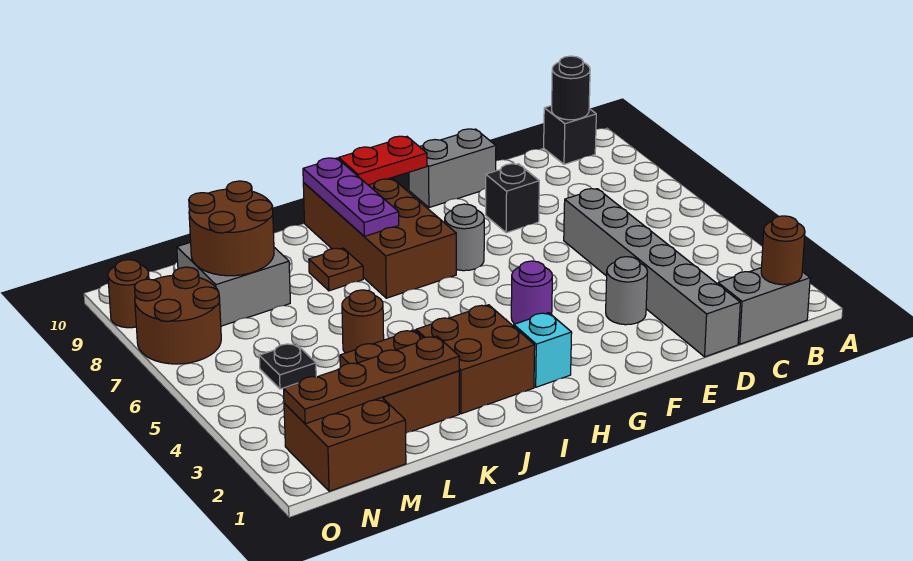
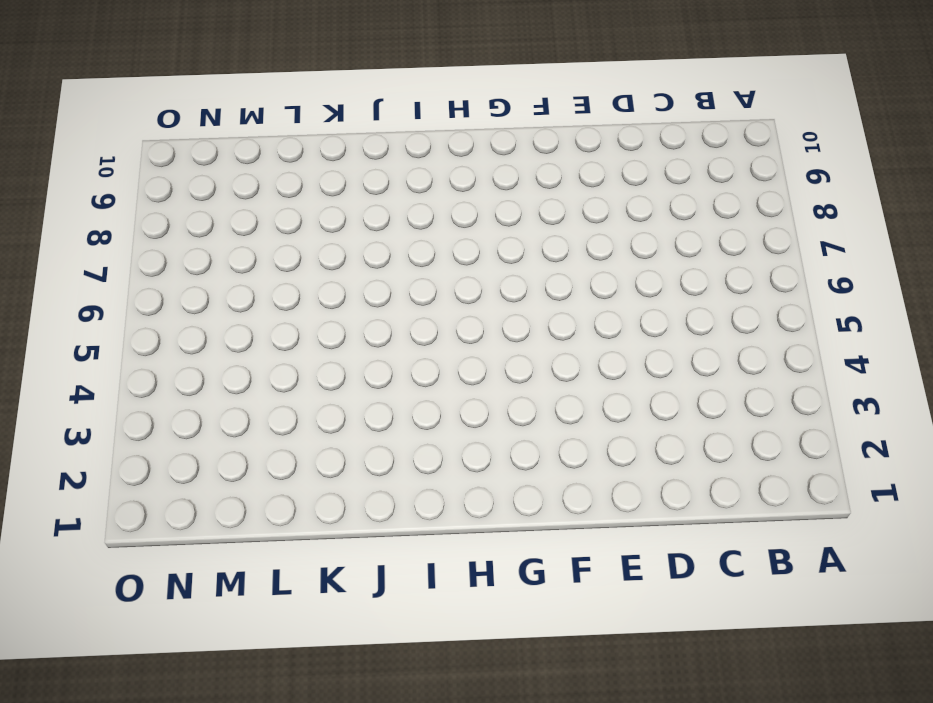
none -> grey 1x2 brick [718,268,810,344]
none -> black 1x1 brick [544,106,596,164]
none -> grey 1x6 brick [564,189,740,357]

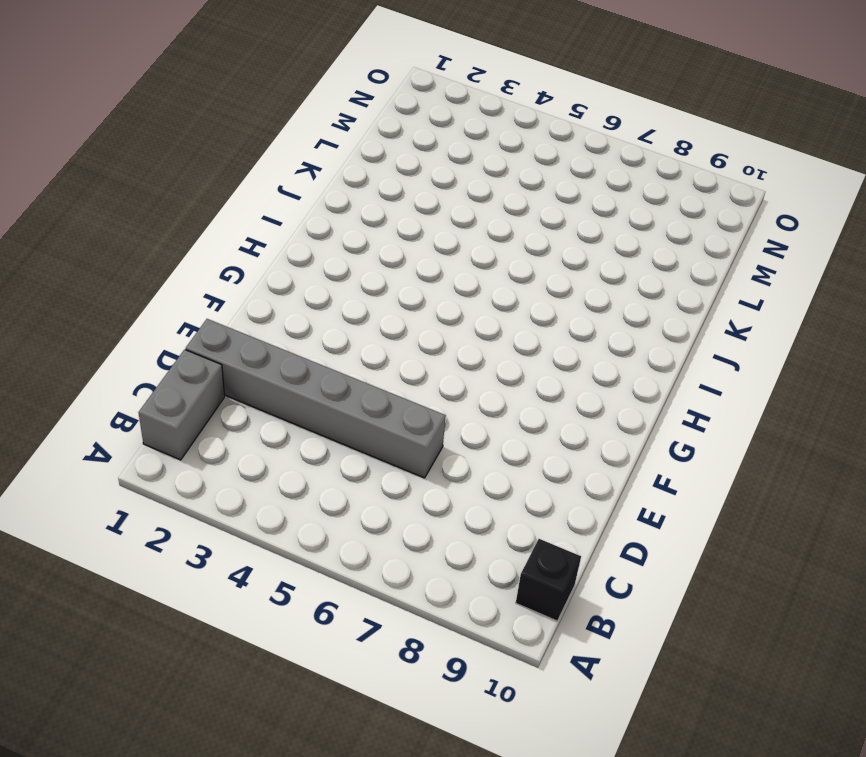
none -> grey 1x1 round brick [606,257,647,325]
none -> black 1x1 brick [486,164,539,233]
none -> grey 1x2 brick [409,129,496,208]

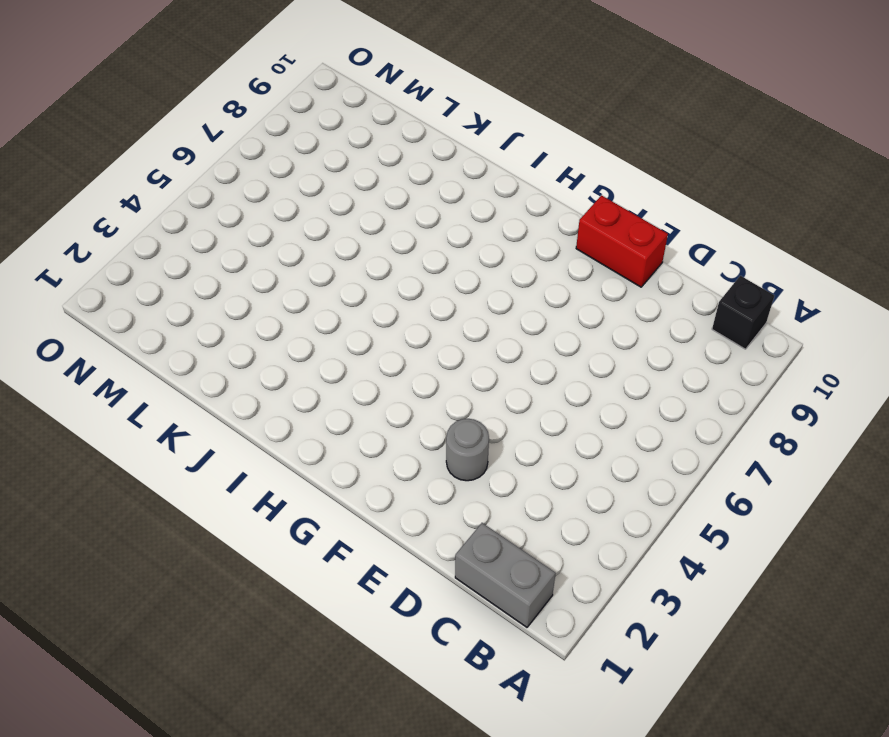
red 1x2 brick [576,195,668,287] -> grey 1x2 brick [409,129,496,208]
none -> grey 1x6 brick [564,189,740,357]
none -> black 1x1 brick [486,164,539,233]
none -> purple 1x1 round brick [511,261,552,324]

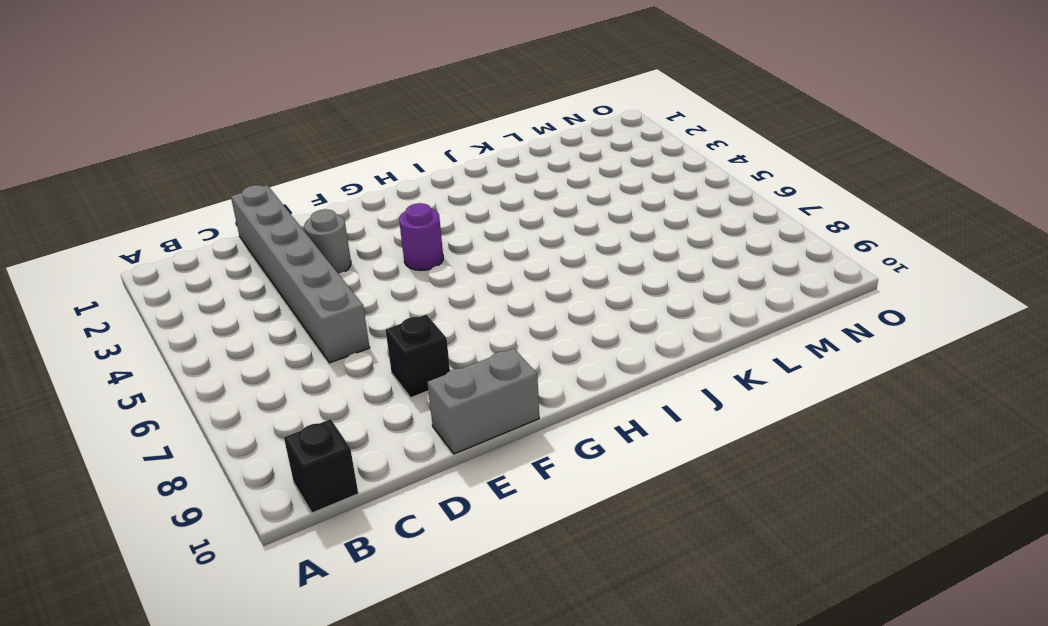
none -> grey 1x2 brick [718,268,810,344]
none -> grey 1x1 round brick [445,204,484,271]
none -> cyan 1x1 brick [514,313,572,387]

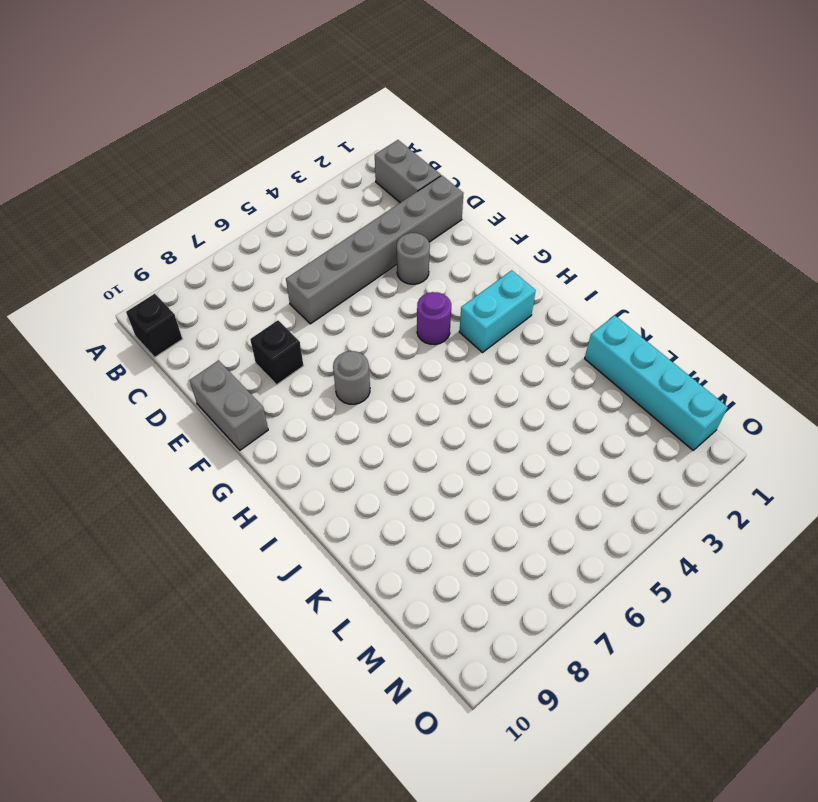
cyan 1x2 brick [459,270,536,352] -> cyan 1x1 brick [514,313,572,387]
cyan 1x4 brick [585,315,728,450] -> brown 2x2 brick [284,397,406,491]
none -> brown 2x4 brick [303,178,456,298]
none -> brown 2x2 brick [416,305,535,414]
none -> brown 1x1 plate [309,248,363,291]

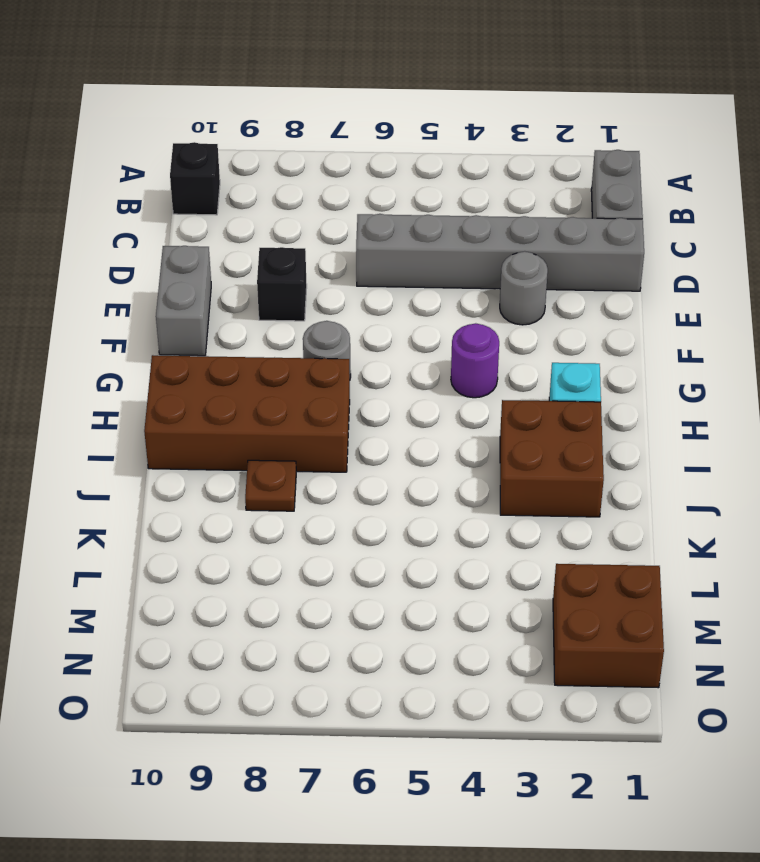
none -> brown 2x2 brick [340,330,459,433]
none -> brown 1x1 round brick [342,290,384,353]
none -> grey 2x2 brick [177,242,290,326]

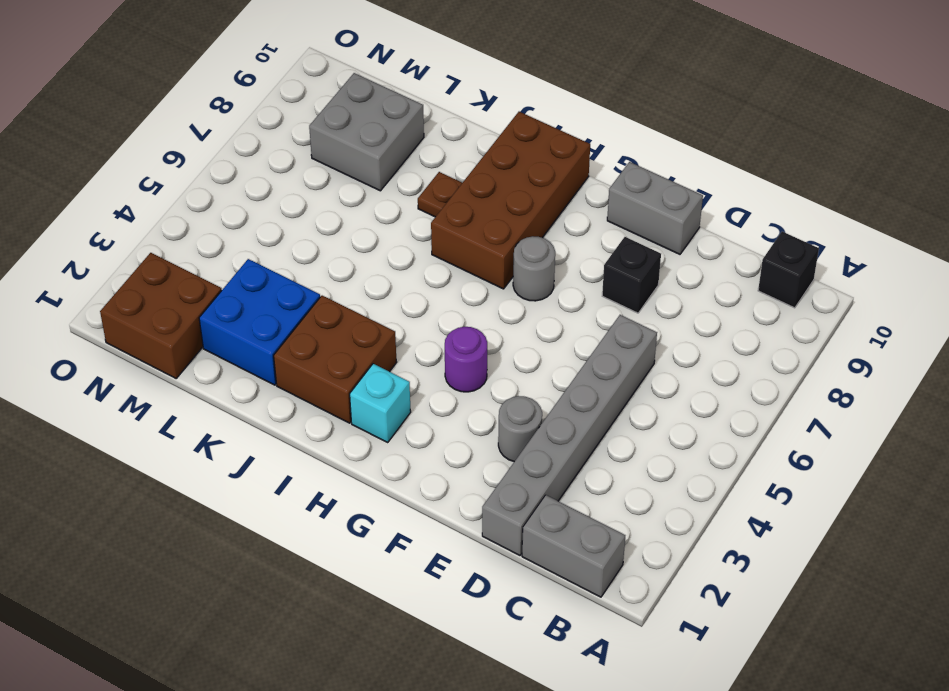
blue 2x2 brick [199,259,320,385] -> brown 2x2 brick [340,330,459,433]
none -> brown 1x1 round brick [342,290,384,353]
none -> black 1x1 plate [259,343,316,389]
none -> brown 2x2 round brick [134,267,221,364]

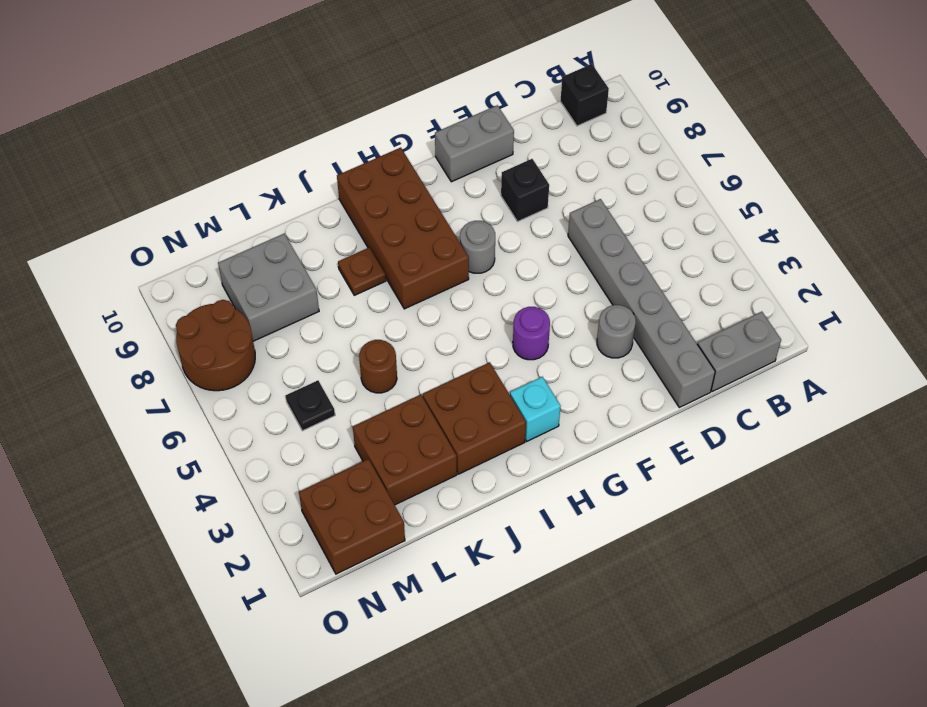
none -> brown 1x1 round brick [108,260,149,328]
none -> brown 1x1 round brick [761,216,805,285]
none -> black 1x1 round brick [552,56,590,120]

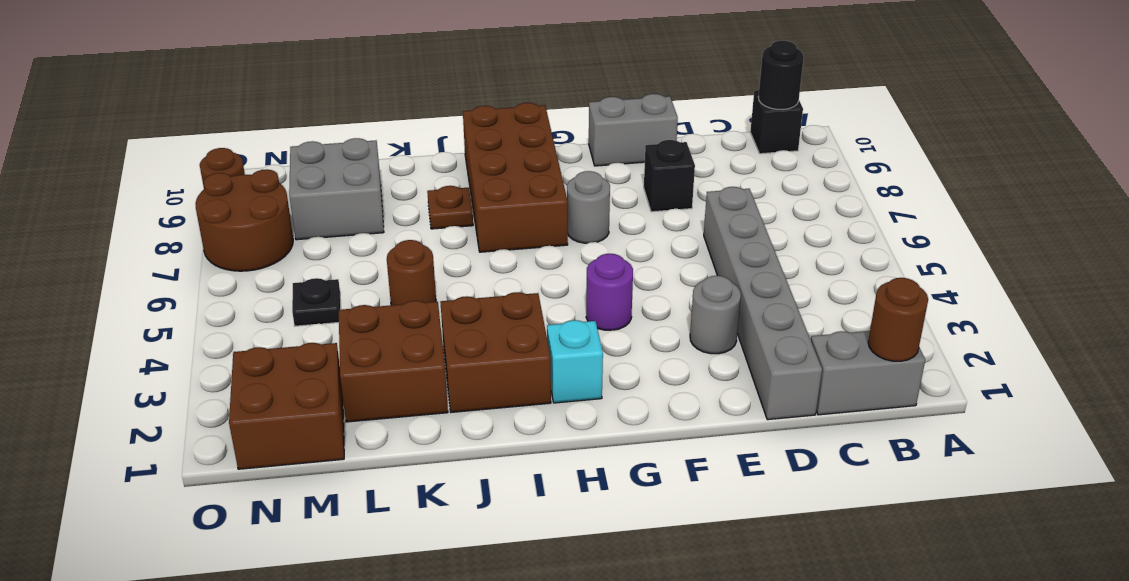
none -> red 1x2 plate [339,136,427,185]
none -> purple 1x3 plate [303,158,399,236]
none -> brown 1x4 plate [284,336,459,424]

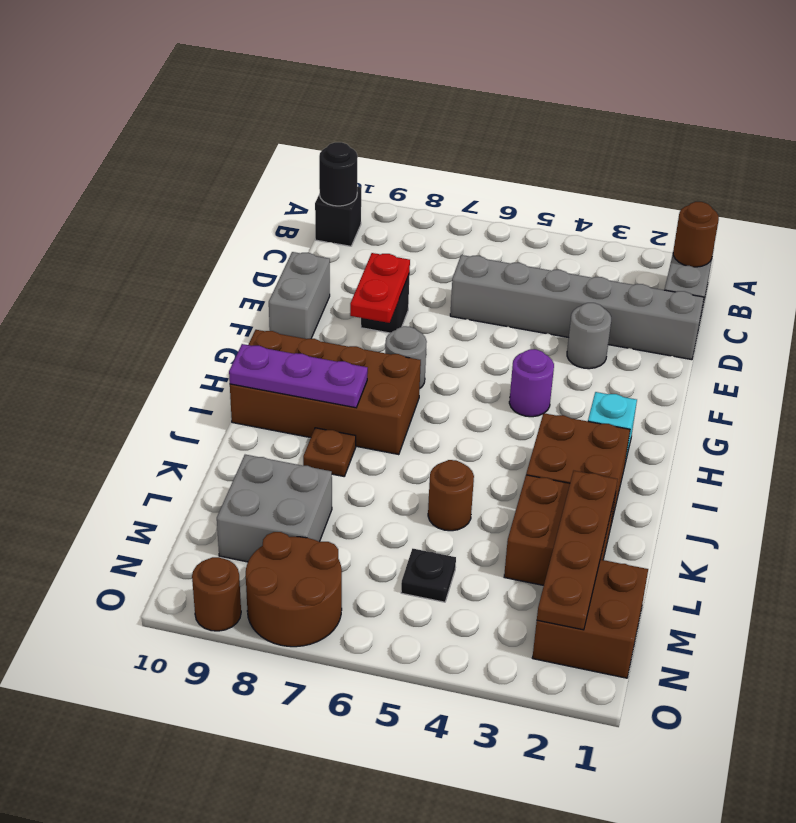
red 1x2 plate [350,253,410,323] -> red 1x2 plate moved to [339,136,427,185]
none -> brown 2x2 round brick [189,181,274,276]

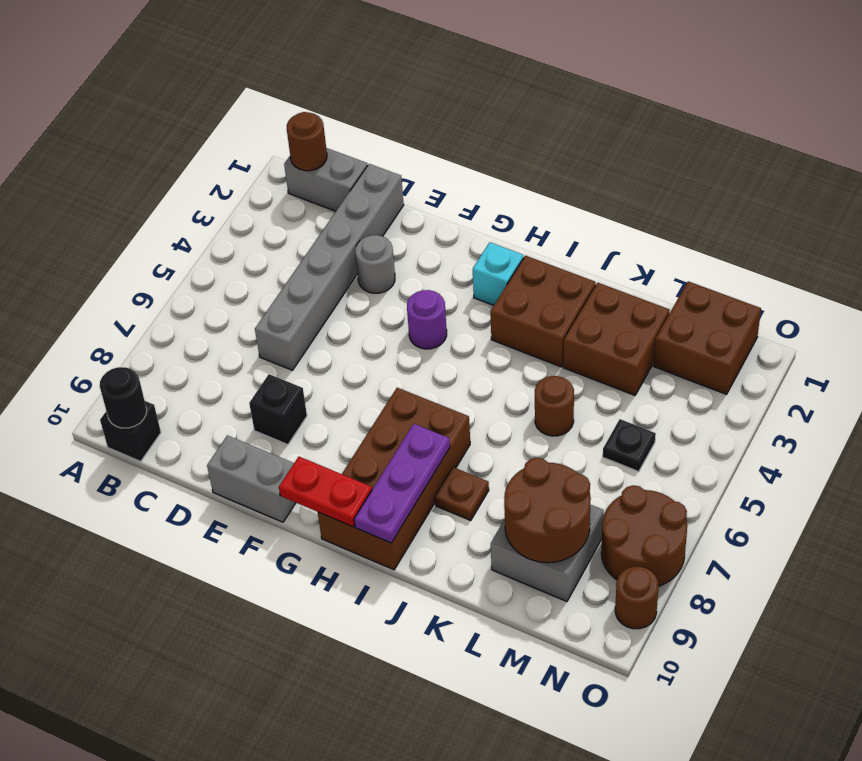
none -> grey 1x1 round brick [445,204,484,271]
none -> brown 1x4 plate [284,336,459,424]

